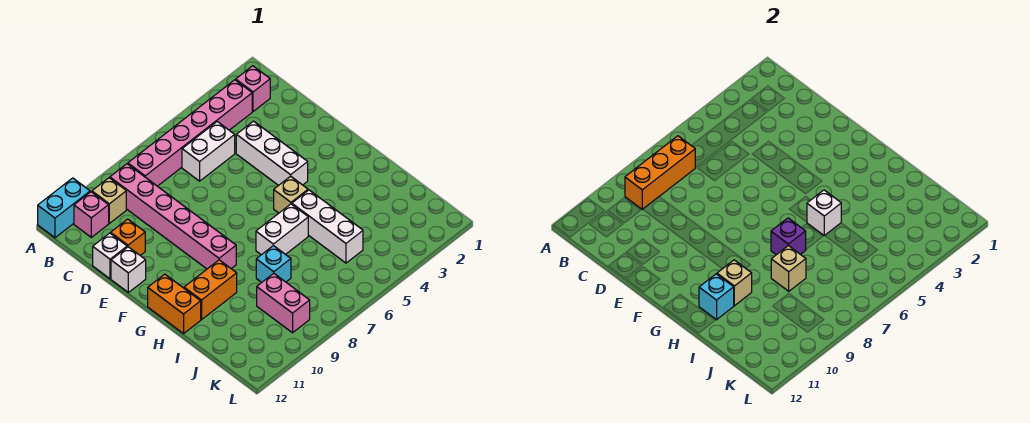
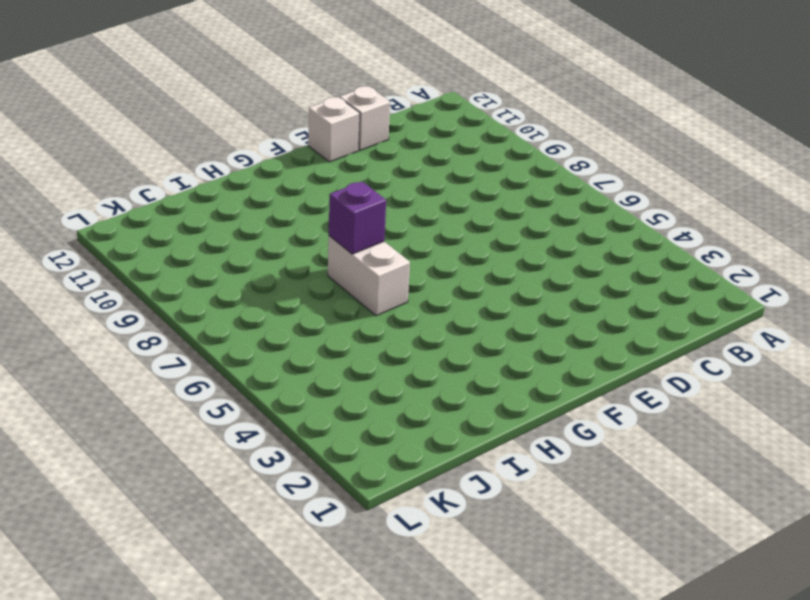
none -> cyan 1x2 brick [38,178,90,238]
none -> pink 1x1 brick [236,66,270,112]
none -> pink 1x6 brick [128,80,252,186]

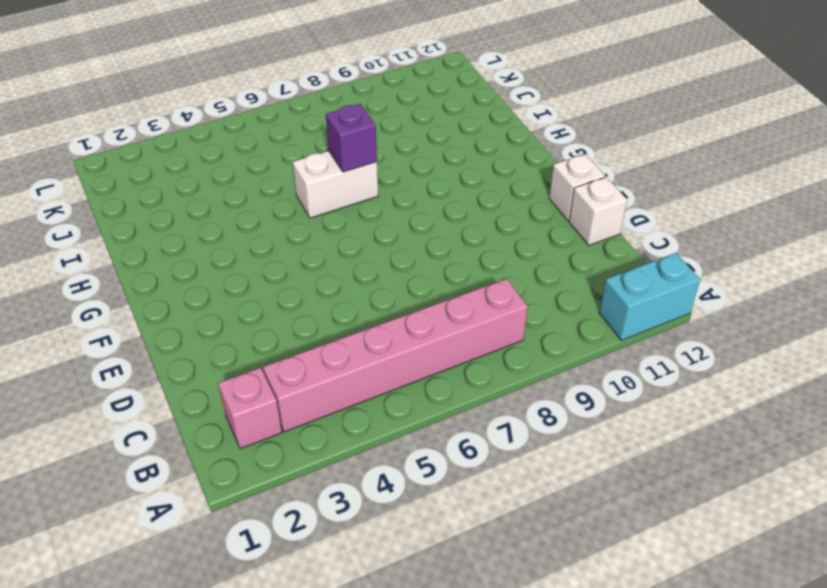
none -> pink 1x6 brick [110,164,236,269]
none -> tan 1x1 brick [92,178,126,223]
none -> pink 1x1 brick [74,192,109,237]

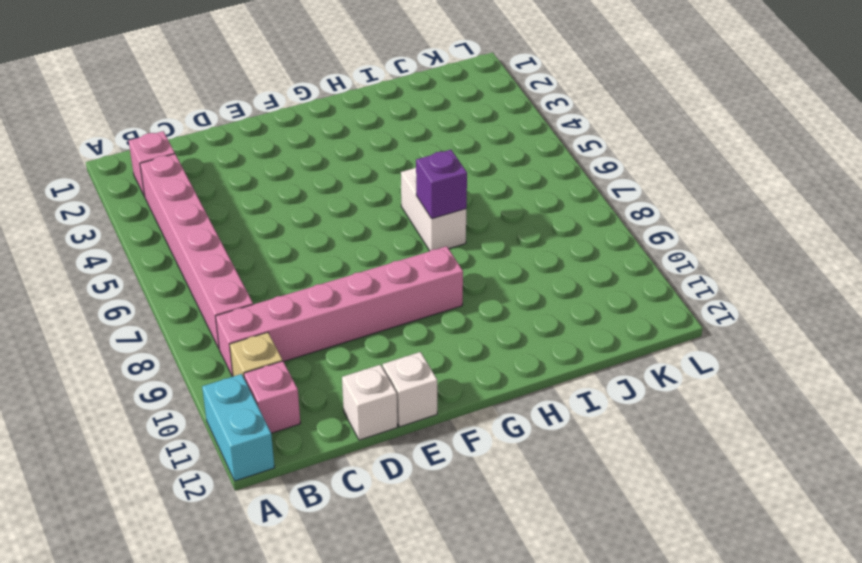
none -> white 1x2 brick [182,122,235,181]
none -> white 1x3 brick [236,121,308,186]
none -> orange 1x1 brick [111,219,145,255]

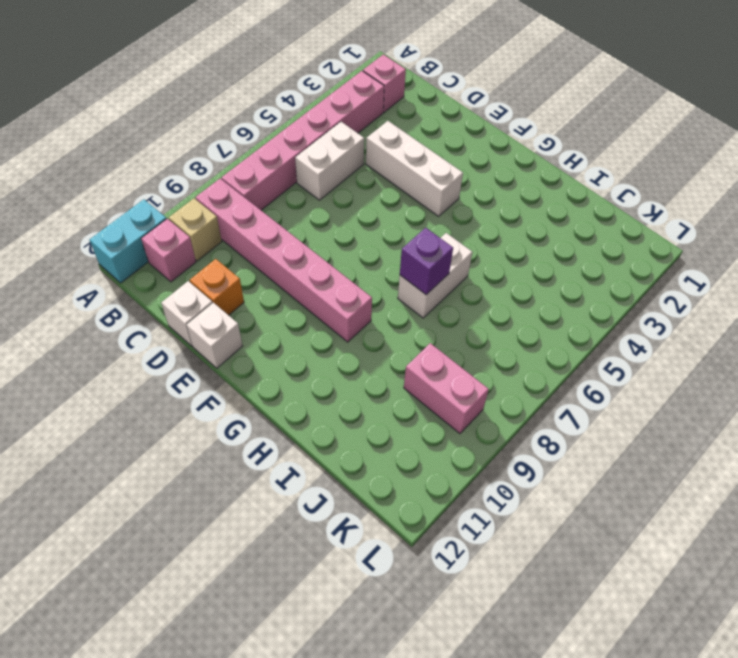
none -> tan 1x1 brick [274,176,308,213]
none -> orange 1x2 brick [148,274,201,334]
none -> white 1x3 brick [292,190,363,263]

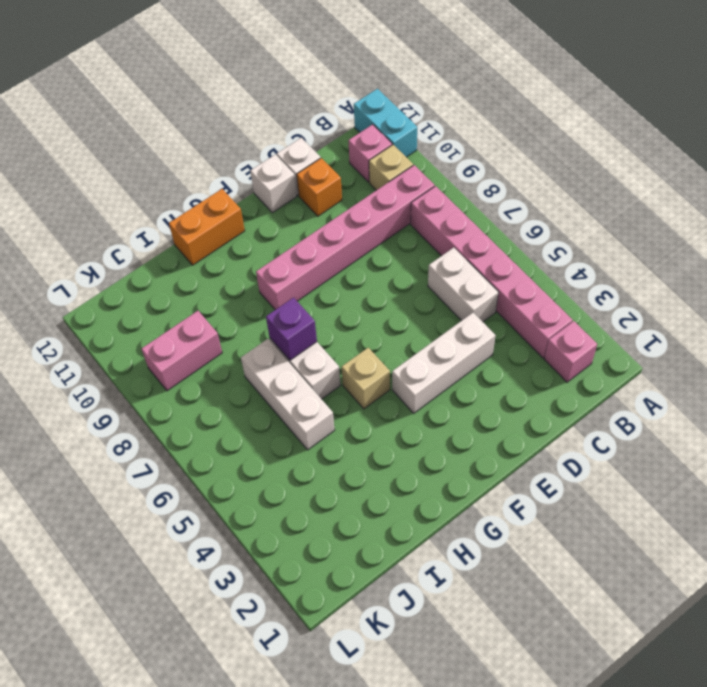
white 1x3 brick [241,339,335,450] -> white 1x3 brick turned to [292,190,363,263]
none -> orange 1x2 brick [184,260,237,320]
none -> cyan 1x1 brick [256,246,291,282]
none -> orange 1x3 brick [625,136,695,209]

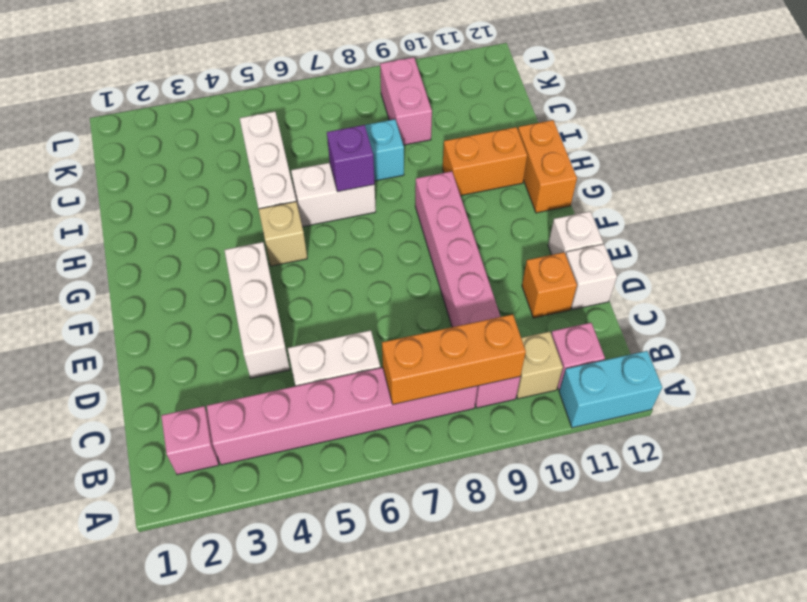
none -> white 1x1 brick [807,190,841,236]
none -> tan 1x1 brick [717,260,752,306]
none -> cyan 1x1 brick [699,274,734,320]

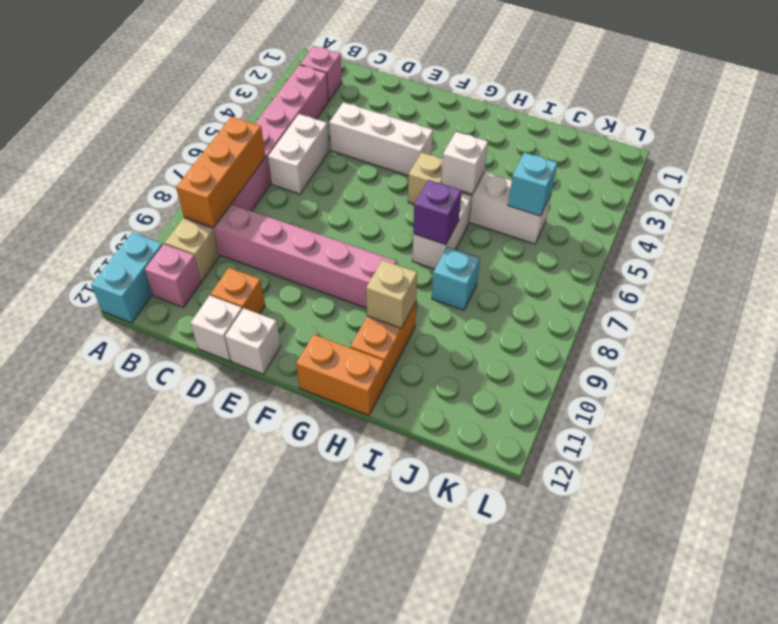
cyan 1x1 brick [508,153,557,216] -> cyan 1x1 brick moved to [699,274,734,320]
none -> pink 1x2 brick [257,273,310,333]
none -> tan 1x1 brick [771,246,806,291]

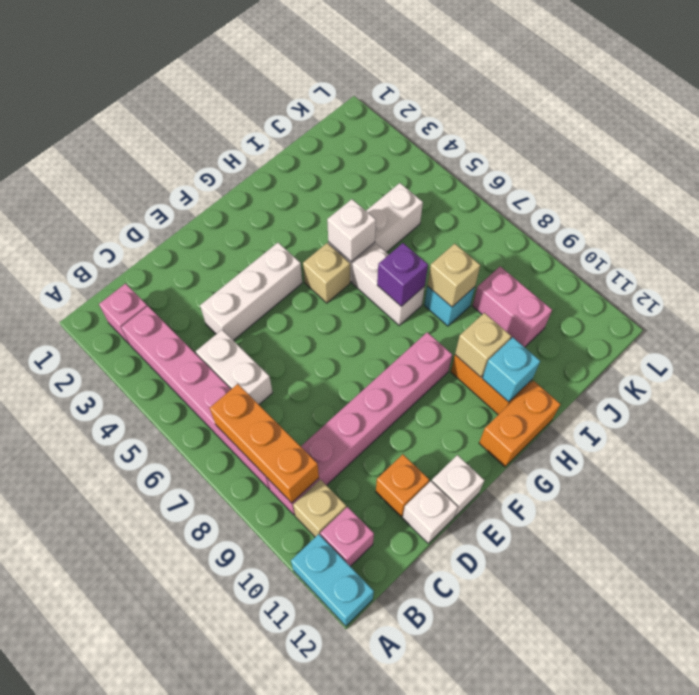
pink 1x2 brick [473,267,552,347] -> pink 1x2 brick turned to [257,273,310,333]

